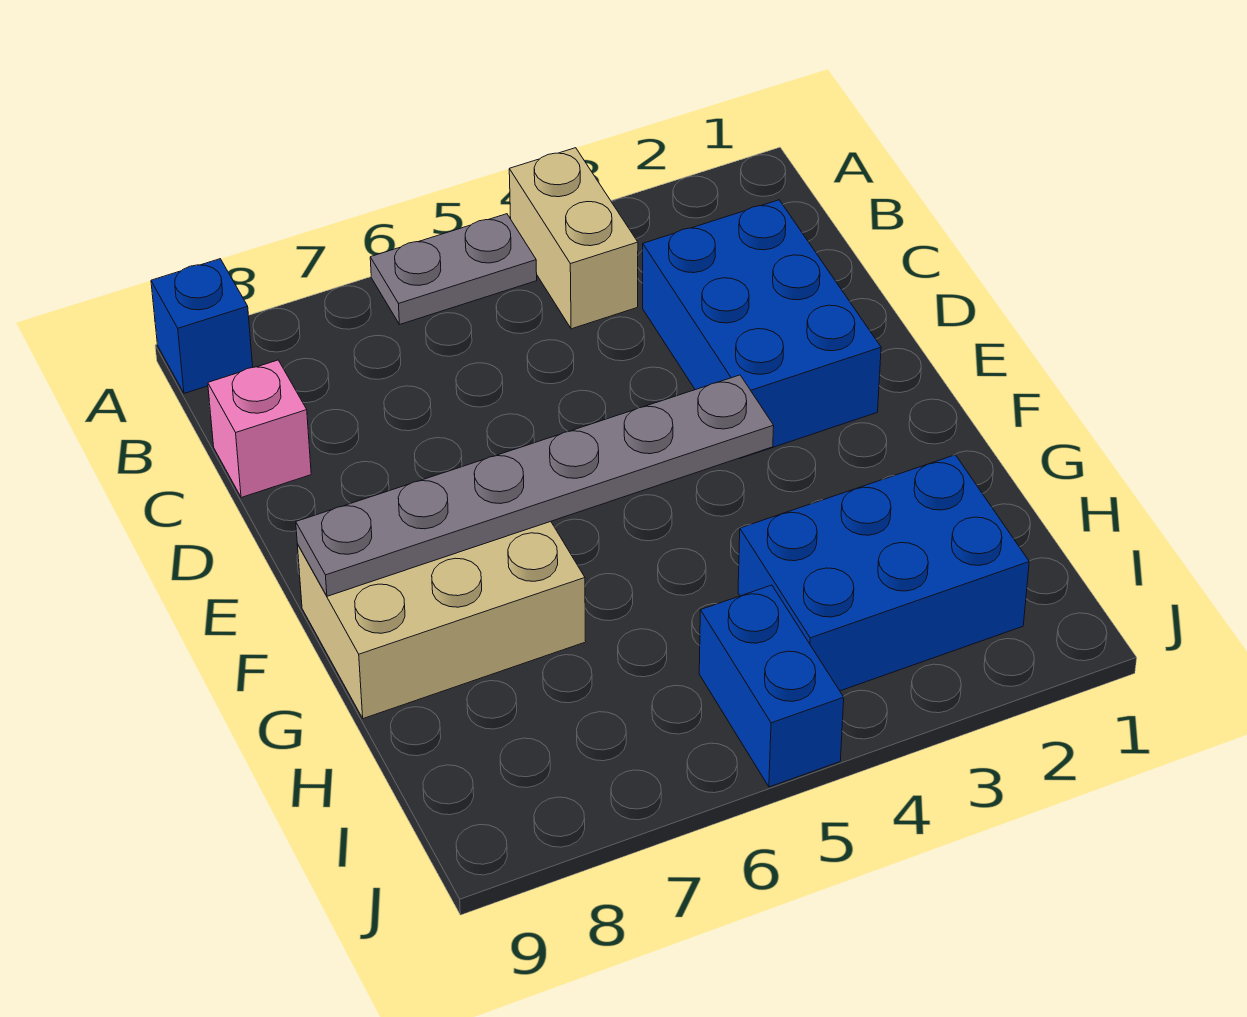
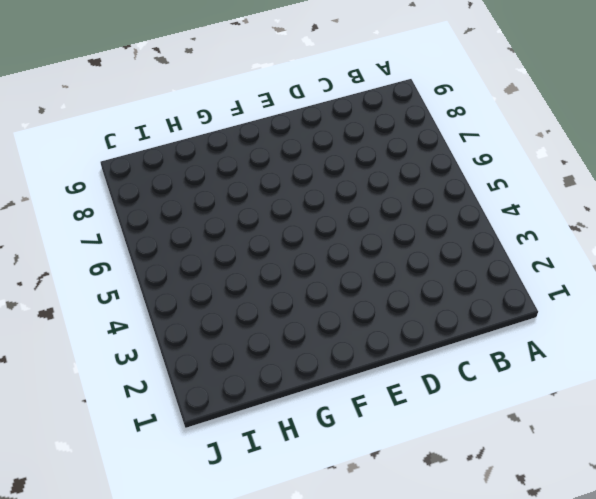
none -> tan 1x2 brick [509,148,638,329]
none -> grey 1x2 plate [370,214,537,324]

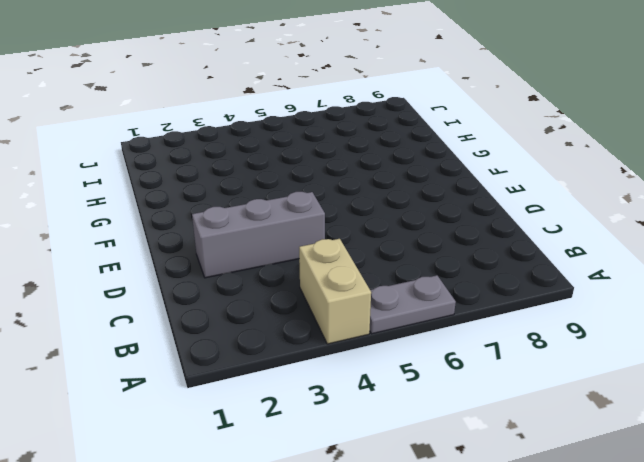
grey 1x3 brick [192,192,325,278] -> blue 2x3 brick [643,200,881,458]
none -> blue 1x1 brick [151,259,253,393]
none -> pink 1x1 brick [208,360,311,498]

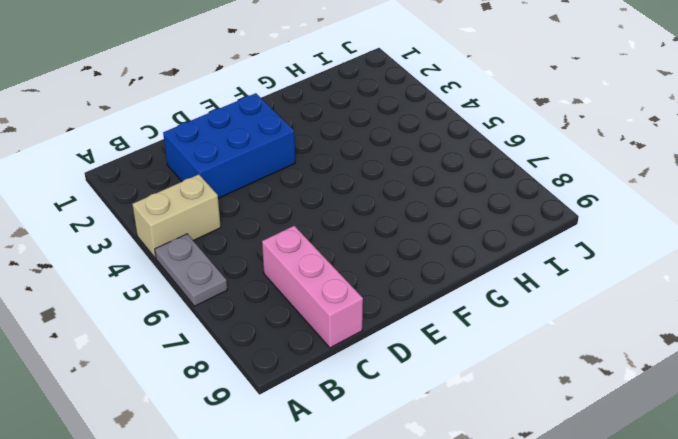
pink 1x3 brick [262,226,363,348] -> pink 1x1 brick [208,360,311,498]
none -> blue 1x1 brick [151,259,253,393]
none -> tan 2x3 brick [297,522,586,719]

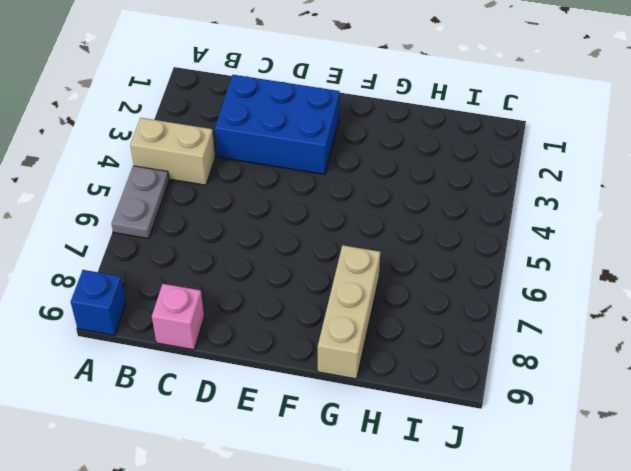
tan 1x3 brick [318,245,380,379] -> tan 2x3 brick [297,522,586,719]
none -> blue 2x3 brick [738,455,1029,691]
none -> blue 1x2 brick [699,585,844,787]

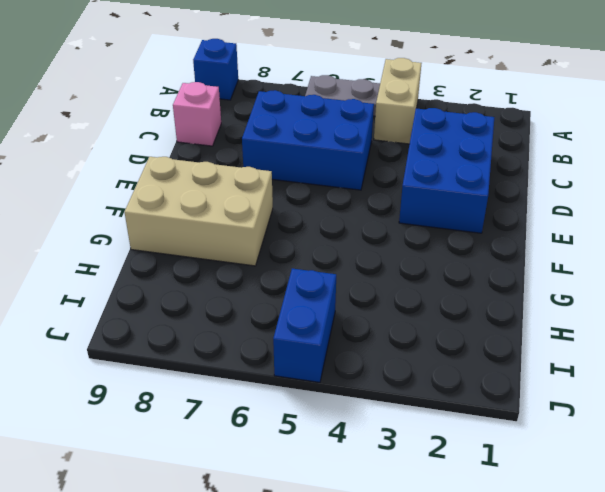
blue 2x3 brick [242,90,374,190] -> blue 2x3 brick moved to [738,455,1029,691]
none -> grey 1x6 plate [296,375,774,596]

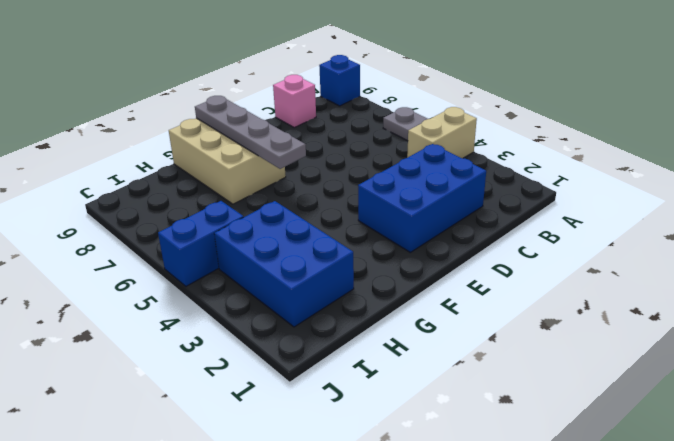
grey 1x4 plate [195,96,306,169] -> grey 1x6 plate [296,375,774,596]

